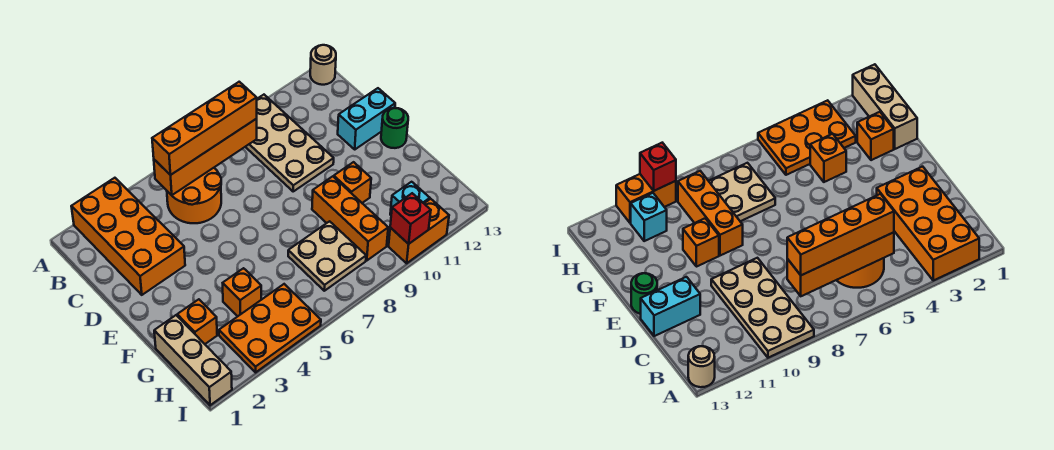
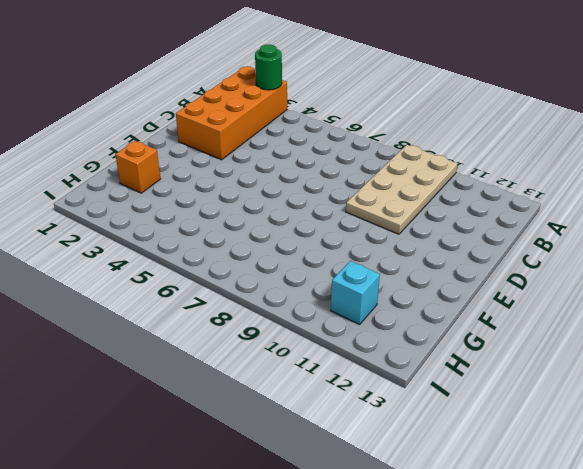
green 1x1 round brick [255,45,282,90] -> green 1x1 round brick moved to [381,108,408,148]
none -> tan 1x1 round brick [310,45,336,85]
none -> orange 2x2 round brick [167,168,221,223]
none -> cyan 1x2 brick [338,88,395,149]

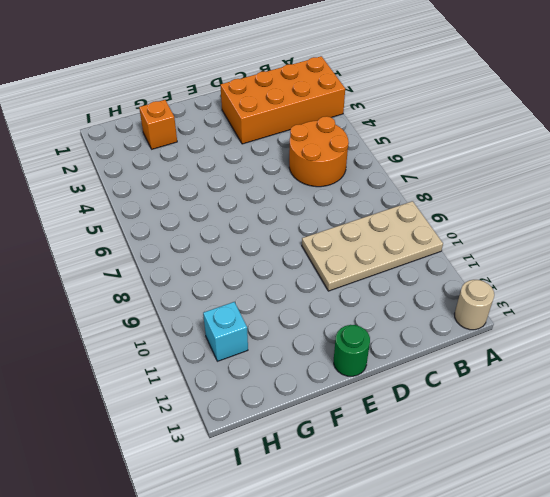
none -> cyan 1x2 brick [338,88,395,149]
none -> orange 1x3 brick [312,176,388,260]
none -> orange 1x1 brick [334,162,371,203]

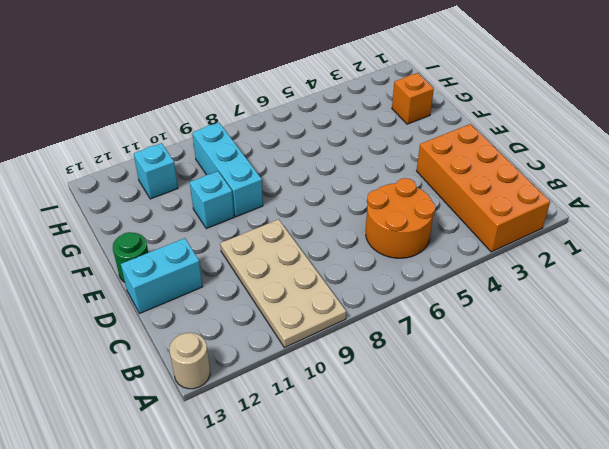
cyan 1x3 brick [192,123,263,217] -> orange 1x3 brick [312,176,388,260]
cyan 1x1 brick [190,171,234,229] -> orange 1x1 brick [334,162,371,203]
none -> tan 1x3 brick [154,315,232,405]
none -> orange 1x1 brick [223,268,261,316]
none -> tan 2x2 plate [288,221,366,291]

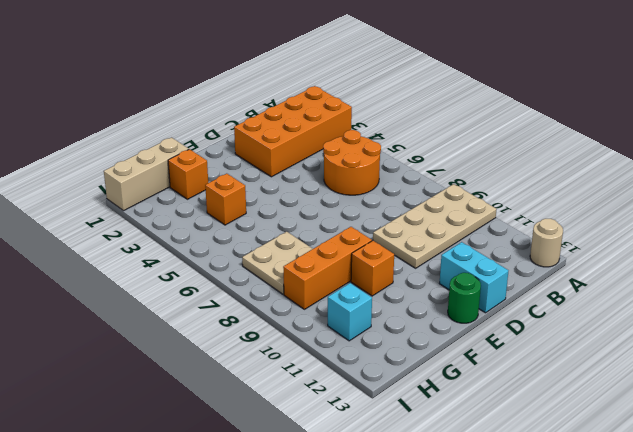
none -> orange 2x3 plate [219,284,321,372]
none -> orange 1x2 brick [389,199,449,263]
none -> orange 1x4 brick [154,119,257,195]

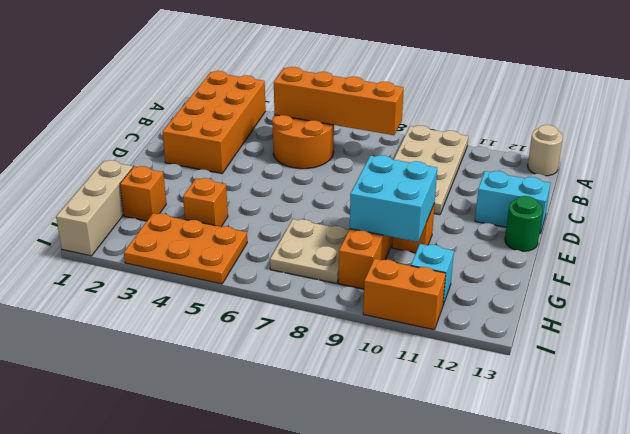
cyan 2x2 brick [350,155,437,242] -> none
none -> red 1x1 brick [390,193,431,244]
none -> orange 1x4 brick [152,82,257,175]

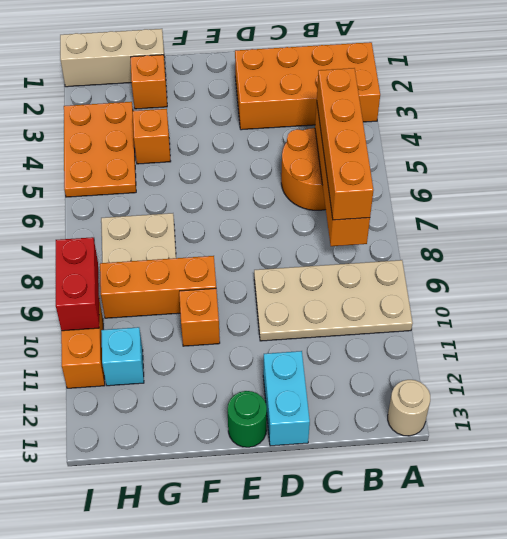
red 1x2 brick [56,237,99,331] -> red 1x1 brick [390,193,431,244]

